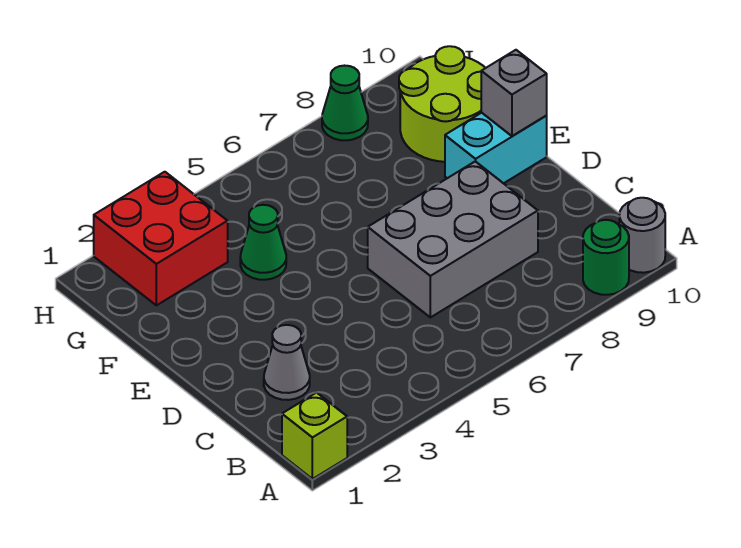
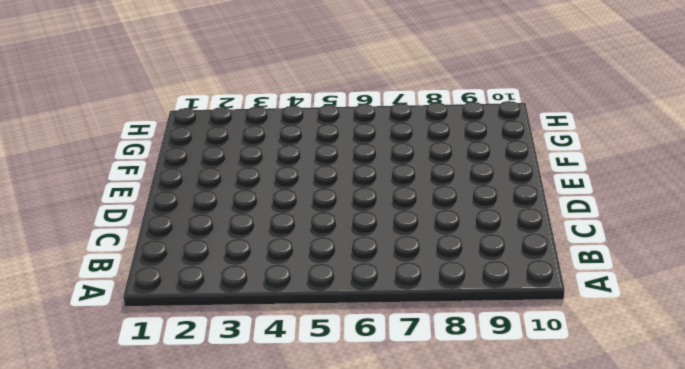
none -> lime 1x1 brick [282,393,347,479]
none -> green 1x1 round brick [583,220,629,295]

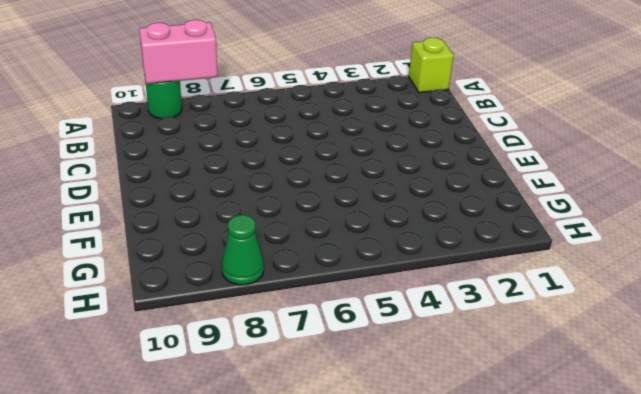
pink 1x2 brick [139,20,218,84] -> none
none -> grey 1x1 round brick [619,198,665,273]
none -> grey 1x1 cone [264,325,310,400]

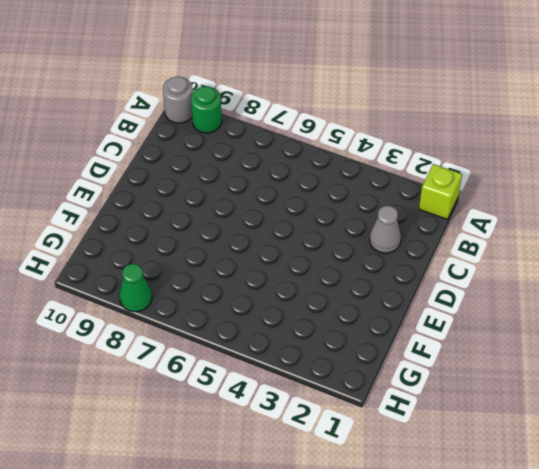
none -> grey 2x3 brick [368,161,538,317]
none -> cyan 1x2 brick [445,113,547,183]

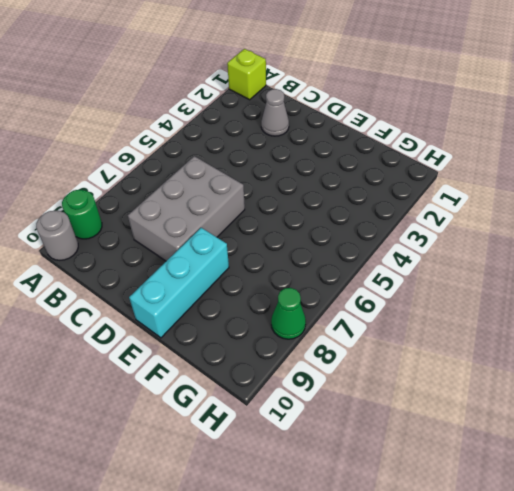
cyan 1x3 brick [129,228,229,338] -> cyan 1x2 brick [445,113,547,183]
none -> green 1x1 cone [240,205,286,280]
none -> lime 2x2 round brick [399,46,485,162]

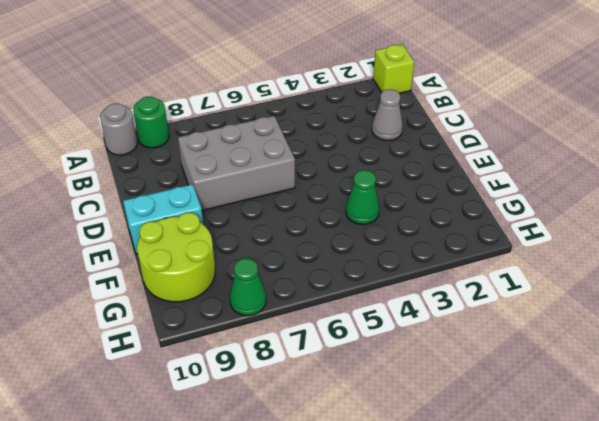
none -> red 2x2 brick [94,172,228,305]
none -> grey 1x1 brick [481,50,547,136]

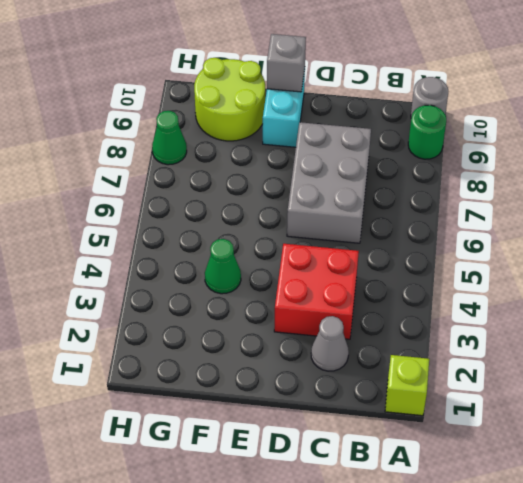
red 2x2 brick [274,244,359,339] -> red 2x2 brick moved to [94,172,228,305]

